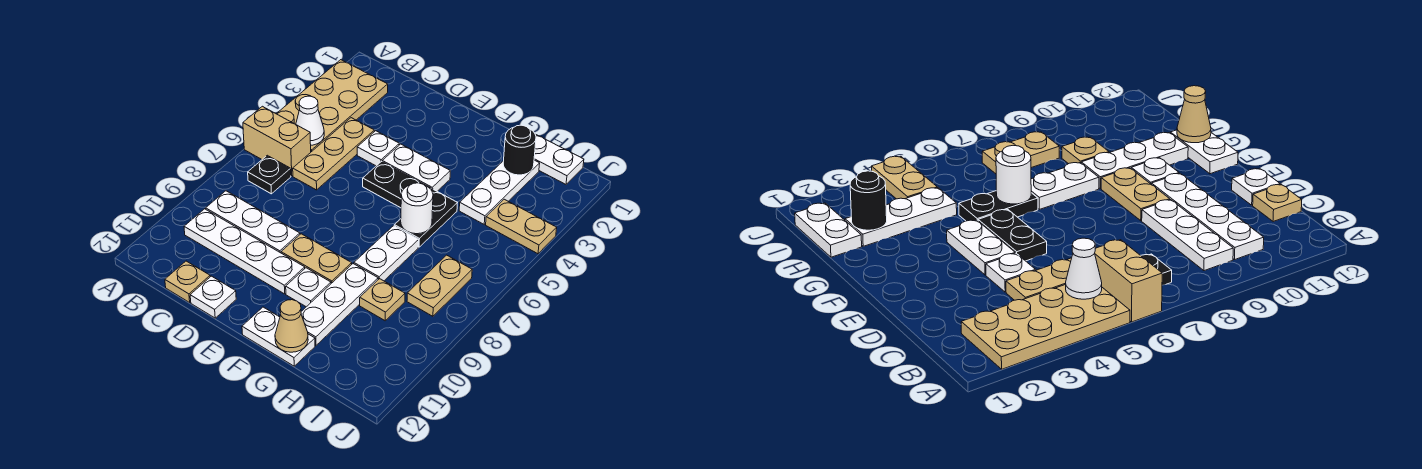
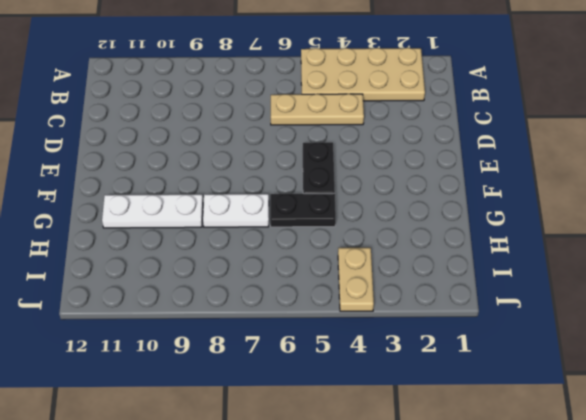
none -> tan 1x2 brick [243,106,311,176]
none -> black 1x1 plate [248,155,291,194]
none -> white 1x3 plate [206,191,300,253]

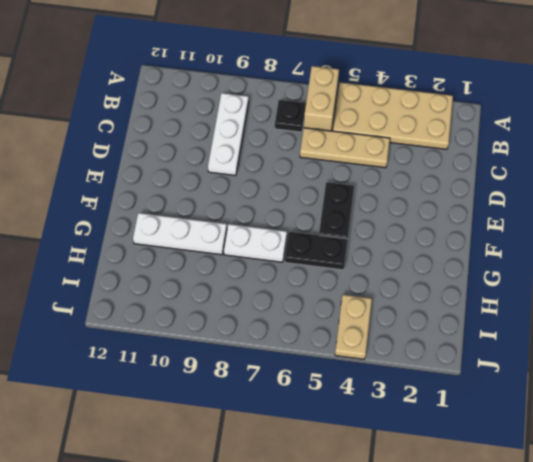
none -> white 1x4 plate [184,209,305,294]
none -> tan 1x1 plate [165,261,210,302]
none -> white 1x1 plate [357,131,399,166]

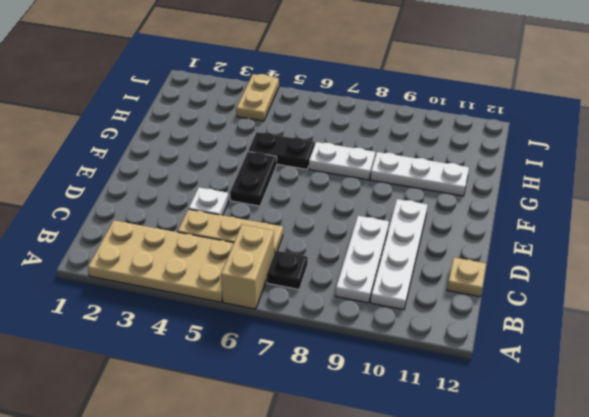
none -> white 1x1 plate [190,276,236,318]
none -> white 1x2 plate [382,144,450,191]
none -> tan 1x2 plate [281,234,352,283]

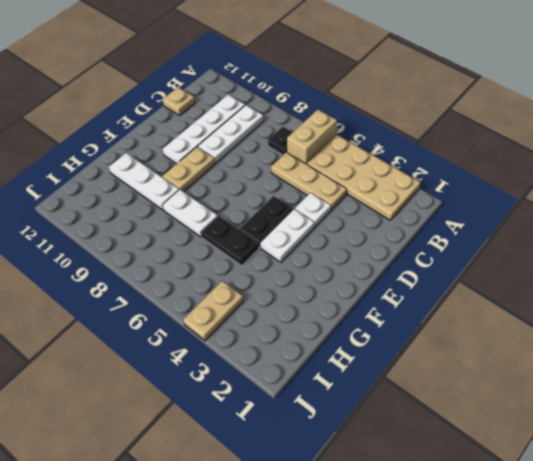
none -> white 1x1 plate [190,276,236,318]
none -> white 1x1 plate [286,268,331,307]
none -> white 1x2 plate [242,307,315,366]

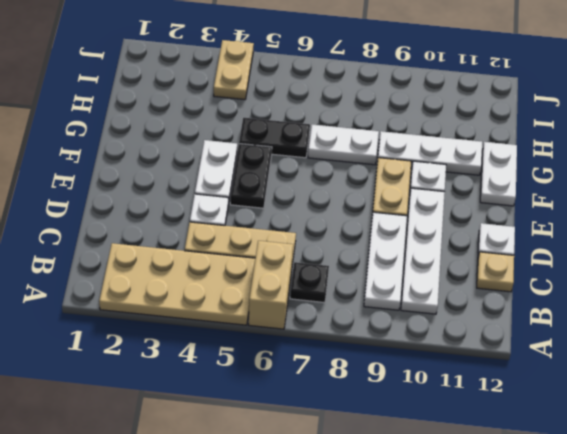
none -> white 1x2 plate [534,134,584,184]
none -> white 1x3 plate [459,160,540,224]
none -> tan 1x1 plate [360,279,405,321]

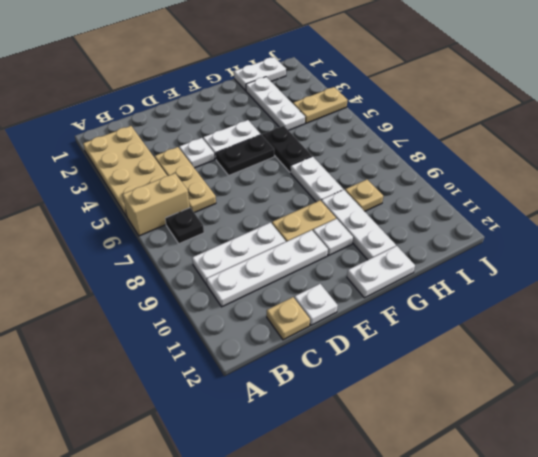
none -> tan 1x2 plate [407,255,472,316]
none -> white 1x1 cone [296,96,324,145]
none -> white 1x1 round brick [401,183,433,234]

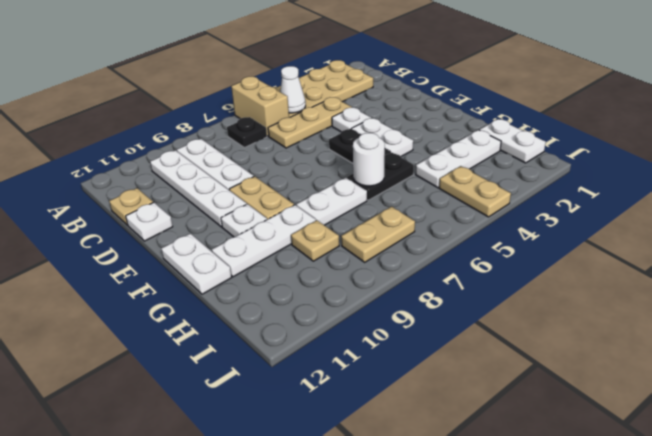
none -> tan 1x1 cone [275,300,308,352]
none -> black 1x1 round brick [503,125,536,175]

